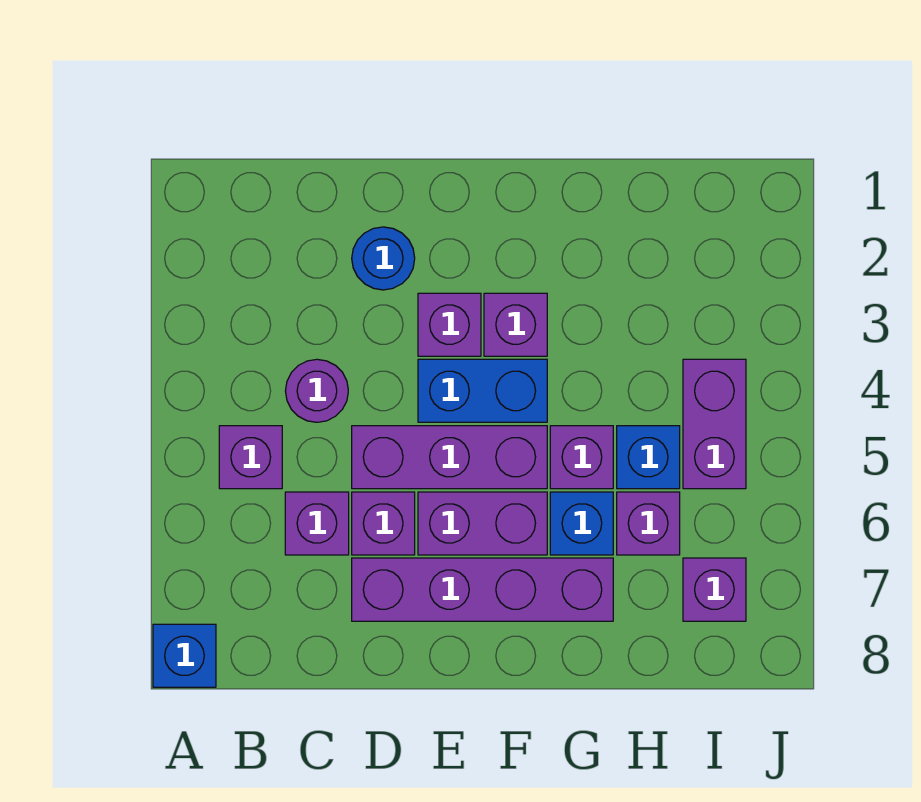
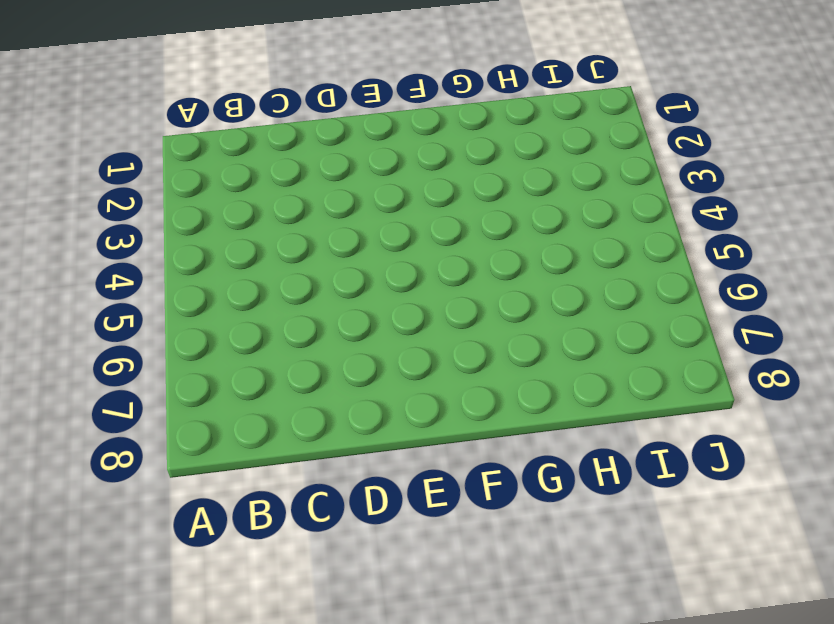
none -> blue 1x1 brick [153,624,216,687]
none -> purple 1x1 brick [219,426,282,489]
none -> purple 1x1 round brick [286,359,348,422]

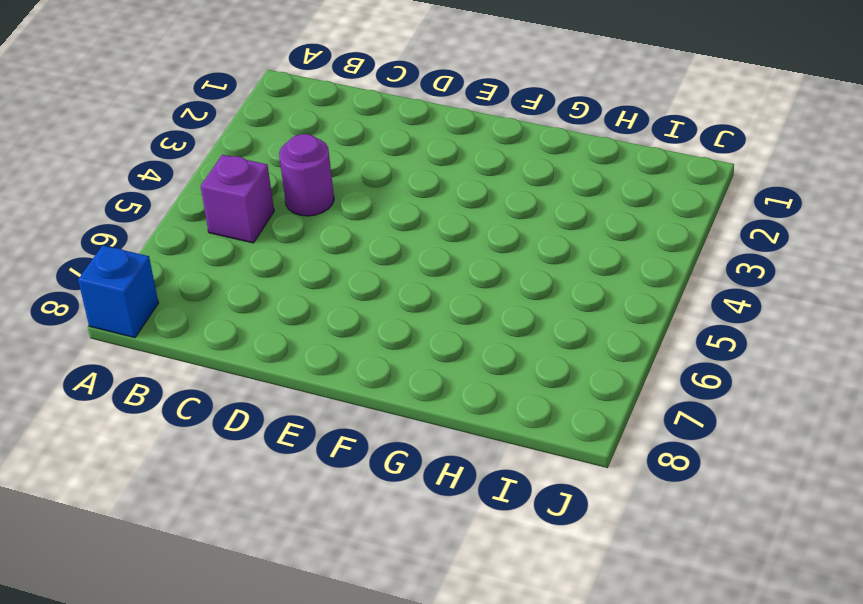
none -> purple 1x1 brick [285,492,349,555]
none -> blue 1x1 round brick [352,227,415,290]
none -> purple 1x3 brick [352,426,547,489]

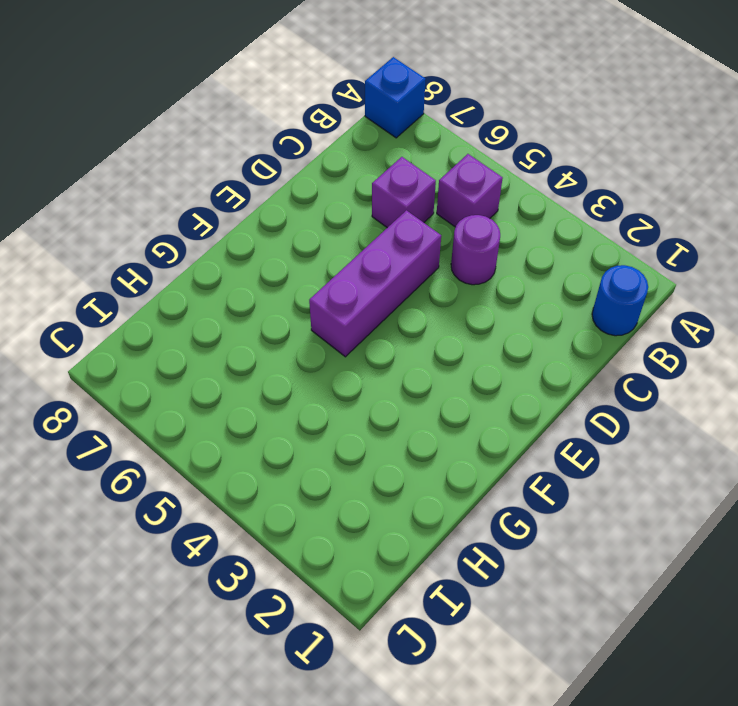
blue 1x1 round brick [592,265,648,336] -> blue 1x1 round brick moved to [352,227,415,290]
none -> purple 1x1 brick [352,492,415,555]
none -> purple 1x4 brick [352,558,613,621]
none -> purple 1x1 brick [418,293,481,356]

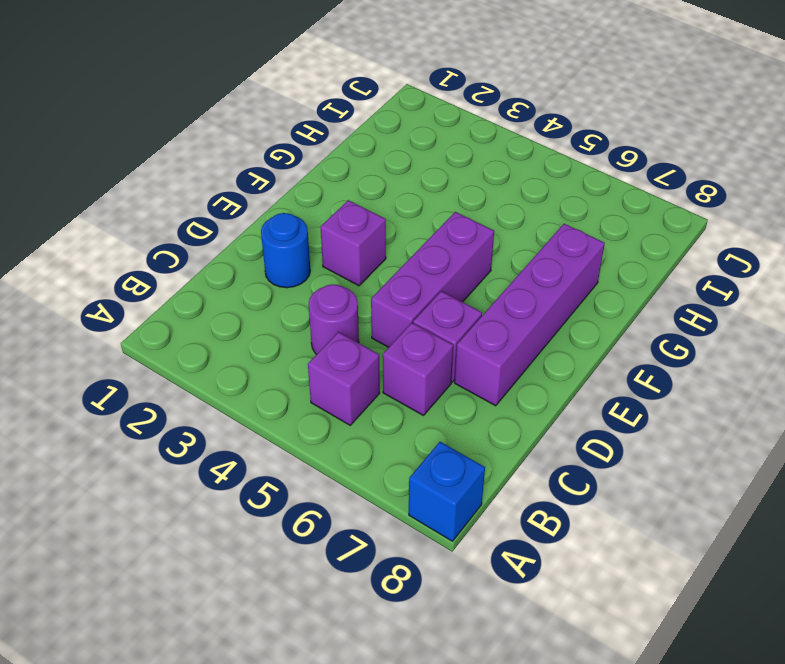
none -> blue 1x2 brick [418,359,547,422]
none -> purple 1x2 brick [418,492,547,555]
none -> purple 1x1 brick [484,293,547,356]

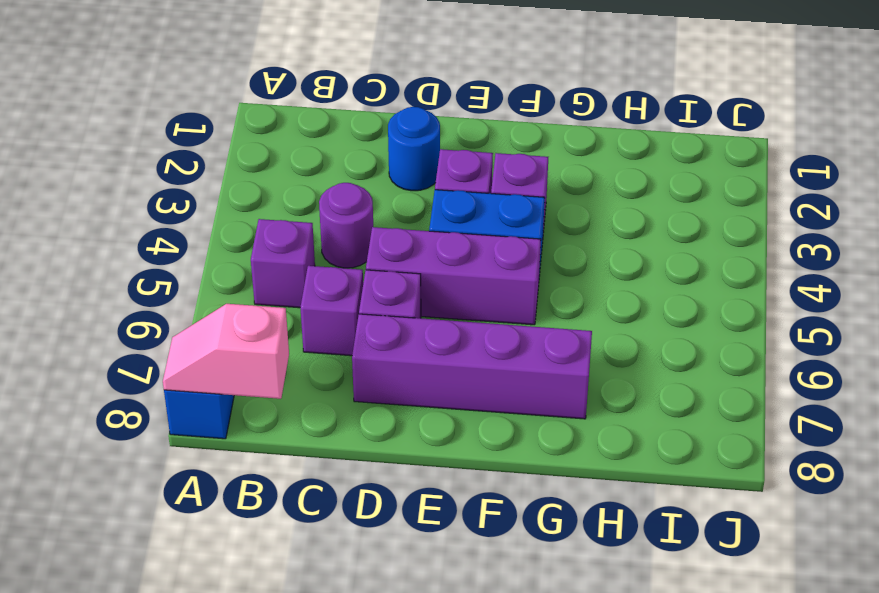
pink 1x2 slope [163,304,289,399] -> none
none -> purple 1x2 brick [418,492,547,555]
none -> purple 1x1 brick [550,426,613,489]
none -> blue 1x1 brick [550,492,613,555]

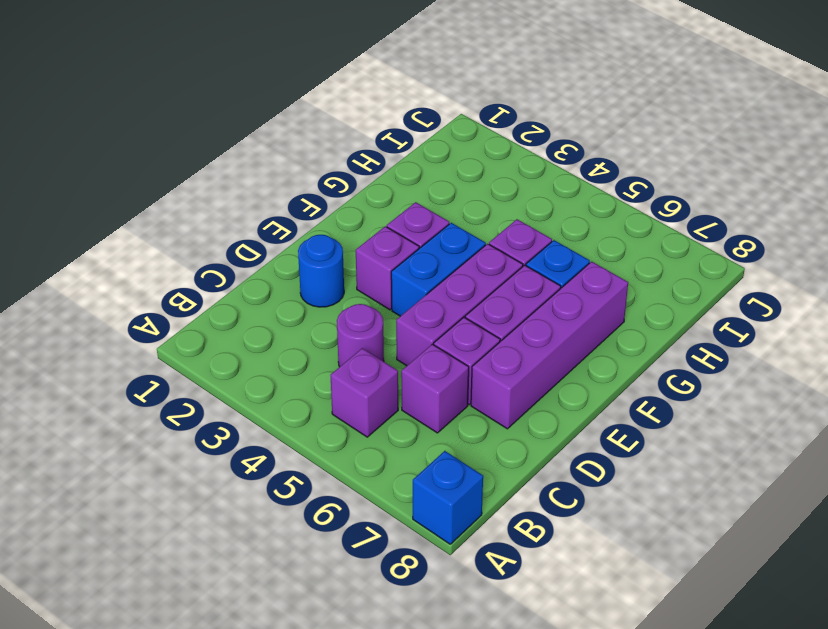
none -> blue 1x1 brick [617,426,680,489]
none -> purple 1x1 brick [617,492,680,555]
none -> purple 1x2 brick [683,359,746,489]

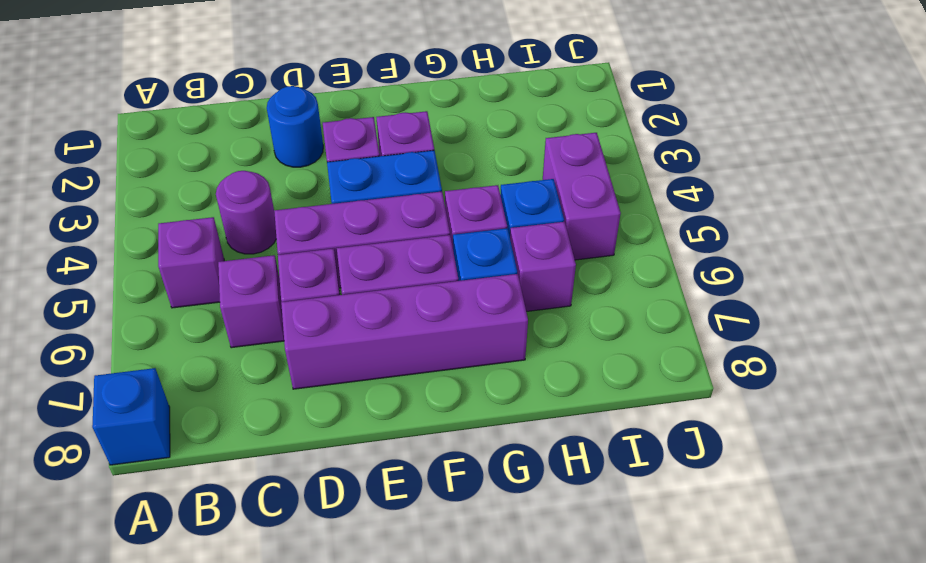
none -> purple 1x1 brick [683,558,746,621]

